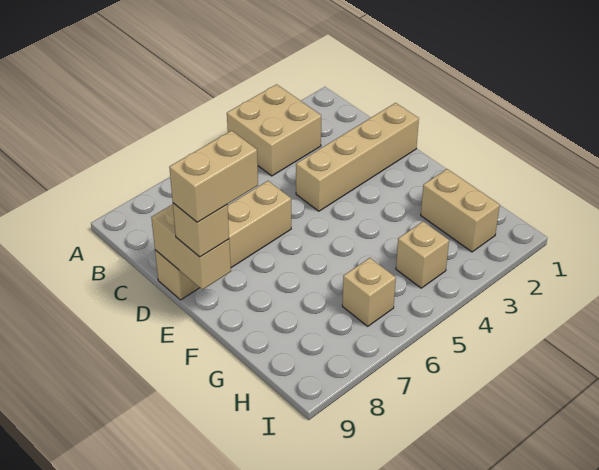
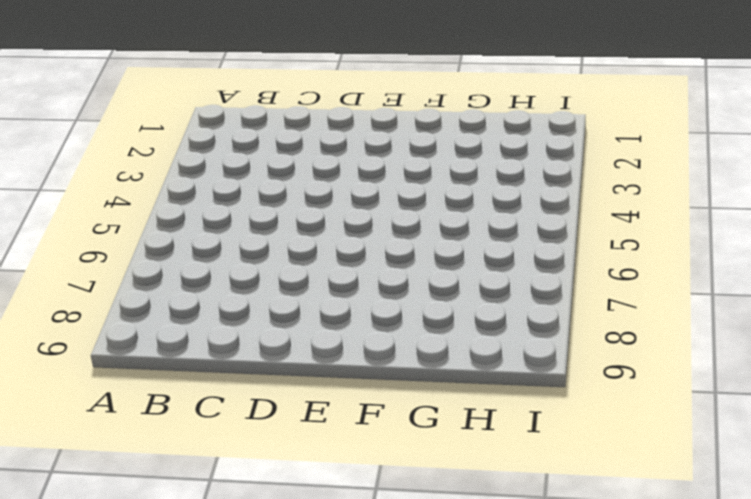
none -> tan 2x2 brick [227,84,321,176]
none -> tan 1x4 brick [296,103,419,211]

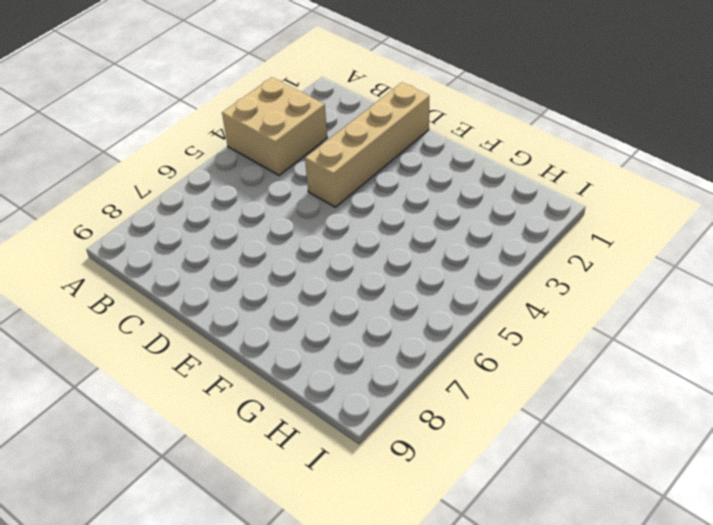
none -> tan 1x4 brick [155,181,291,300]
none -> tan 1x2 brick [421,169,500,252]

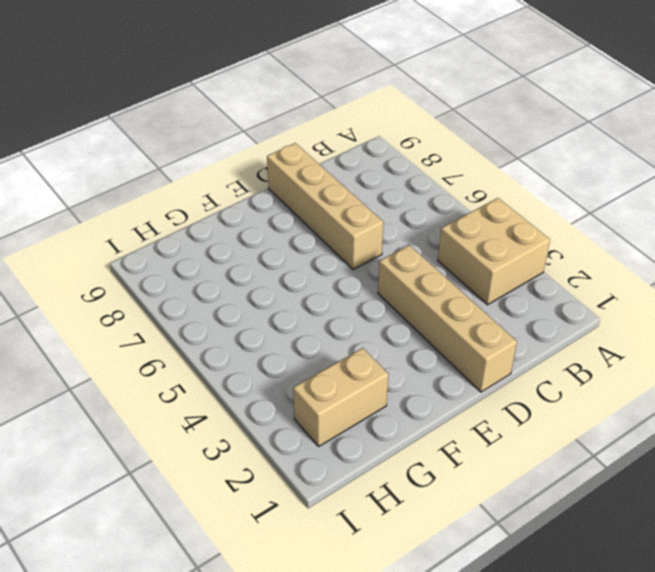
none -> tan 1x1 brick [396,222,449,288]
none -> tan 1x1 brick [342,258,396,326]

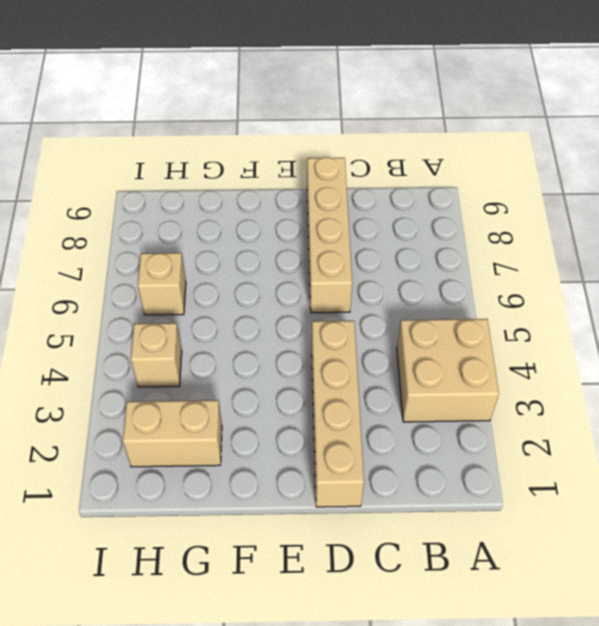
none -> tan 1x2 brick [151,204,231,290]
none -> tan 1x1 brick [173,203,229,257]

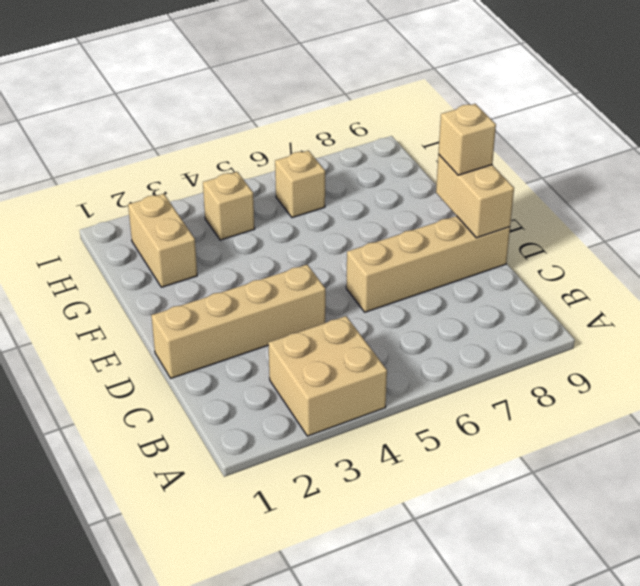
none -> tan 1x2 brick [169,131,258,222]

